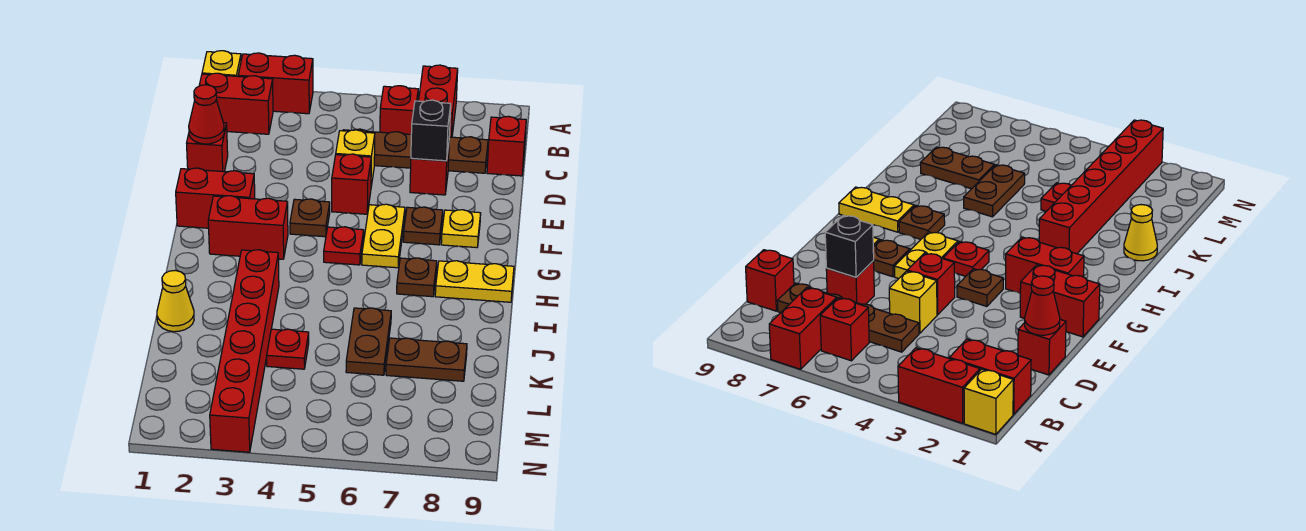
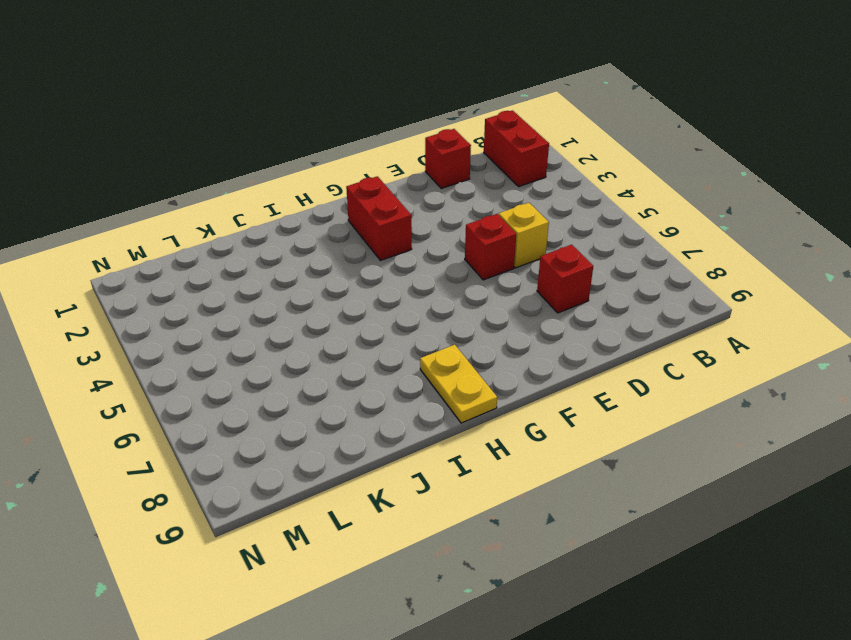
none -> yellow 1x1 brick [202,51,241,76]
none -> red 1x2 brick [238,53,313,114]
none -> red 1x2 brick [419,65,458,137]

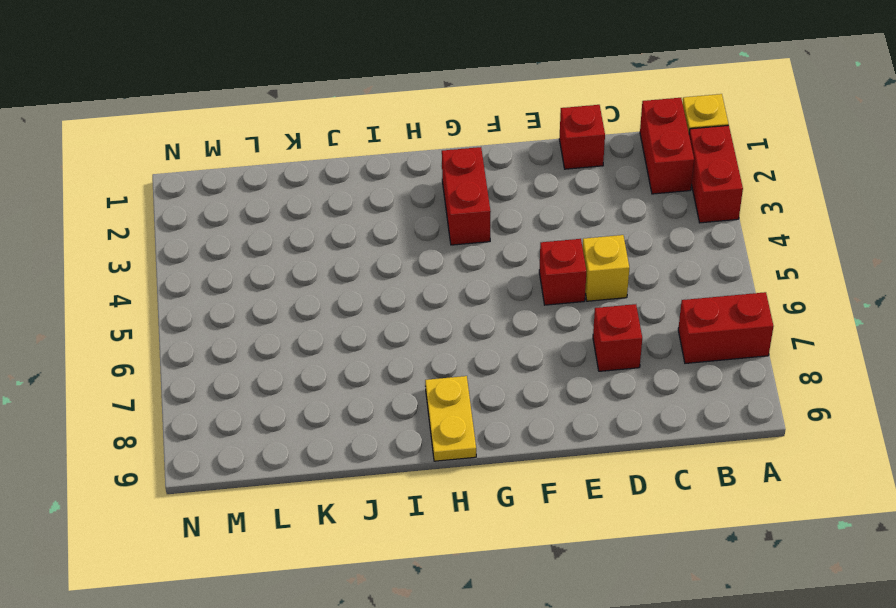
none -> red 1x1 brick [380,86,418,134]
none -> brown 1x4 plate [343,129,488,173]
none -> red 1x1 brick [487,116,526,176]

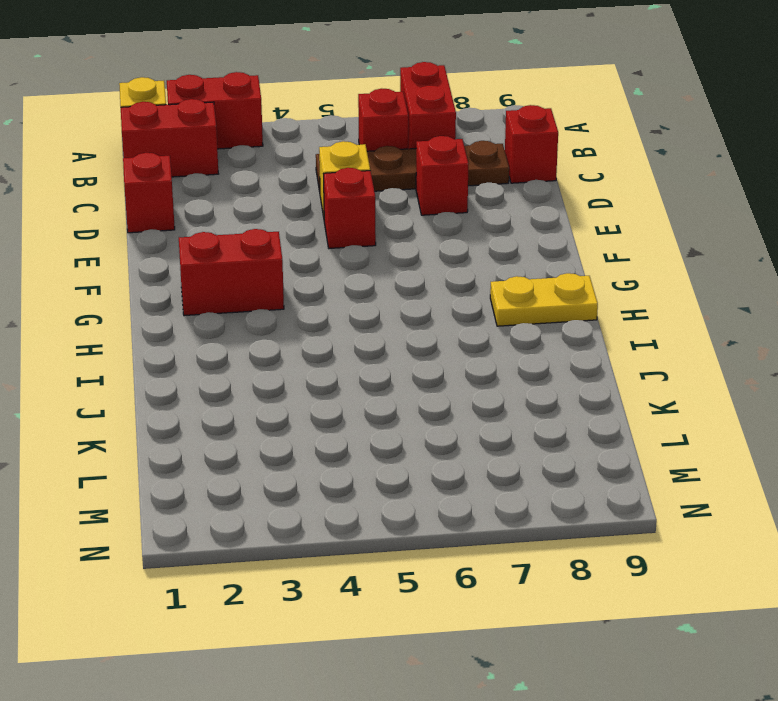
none -> red 1x2 brick [176,168,255,228]
none -> brown 1x1 plate [290,199,330,237]
none -> yellow 1x2 plate [362,204,405,268]

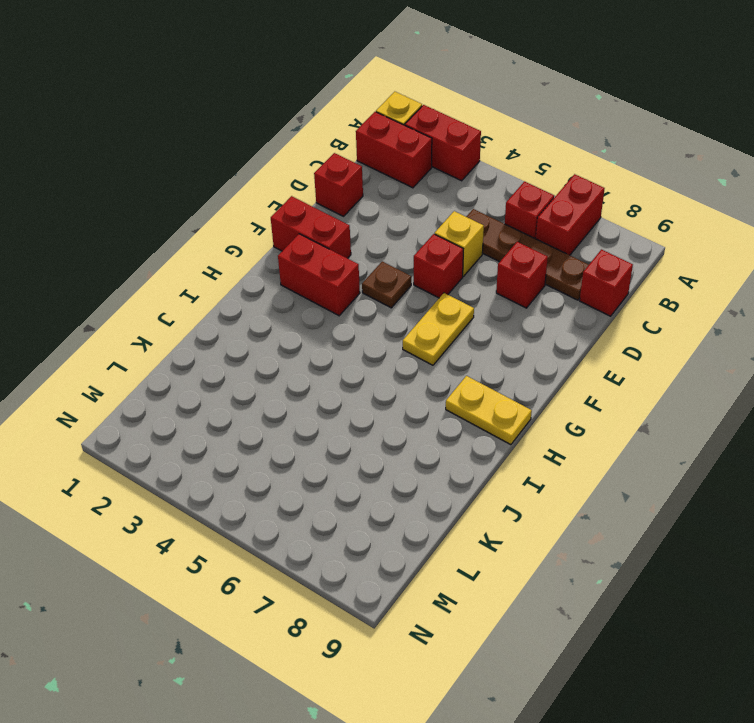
none -> brown 1x1 plate [403,207,443,245]
none -> yellow 1x1 plate [441,210,481,248]
none -> red 1x1 plate [324,227,364,265]

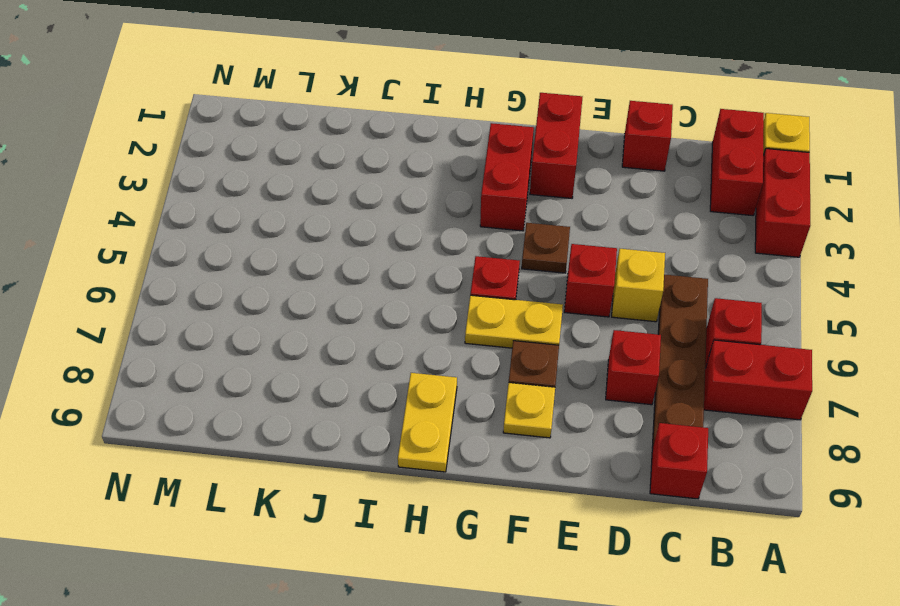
none -> brown 1x1 plate [397,258,437,297]
none -> red 1x6 brick [210,250,279,452]
none -> yellow 1x1 cone [157,270,194,332]

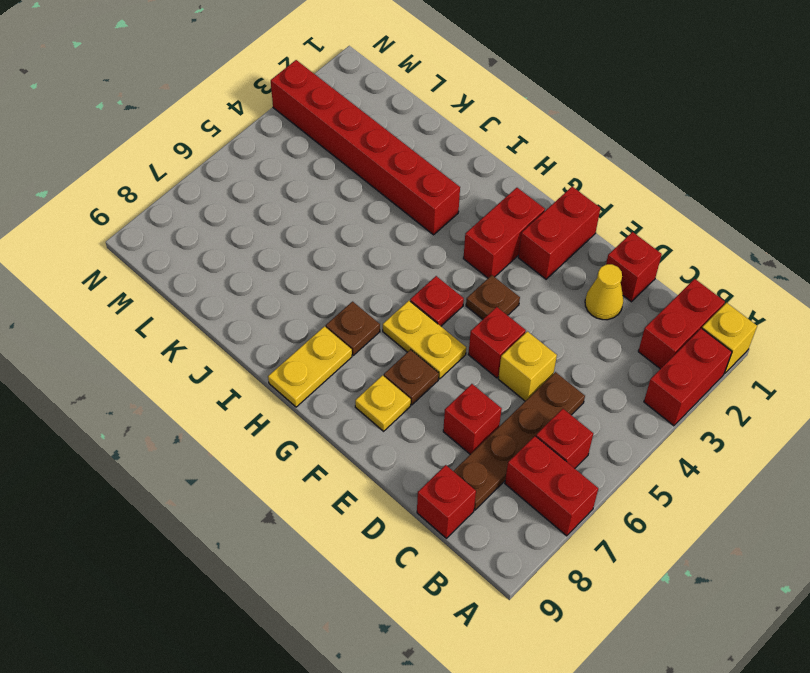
yellow 1x1 cone [585,264,623,320] -> yellow 1x1 cone moved to [157,270,194,332]
none -> brown 1x2 plate [346,308,391,375]
none -> red 1x1 plate [267,329,309,369]
none -> brown 1x2 plate [386,338,467,381]

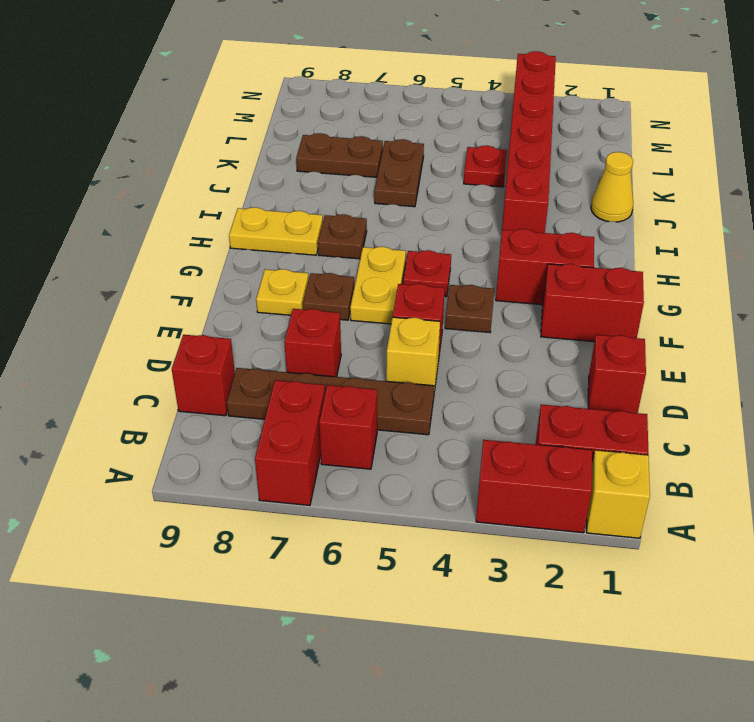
none -> red 1x1 cone [189,85,224,144]
none -> black 1x1 brick [411,100,451,161]

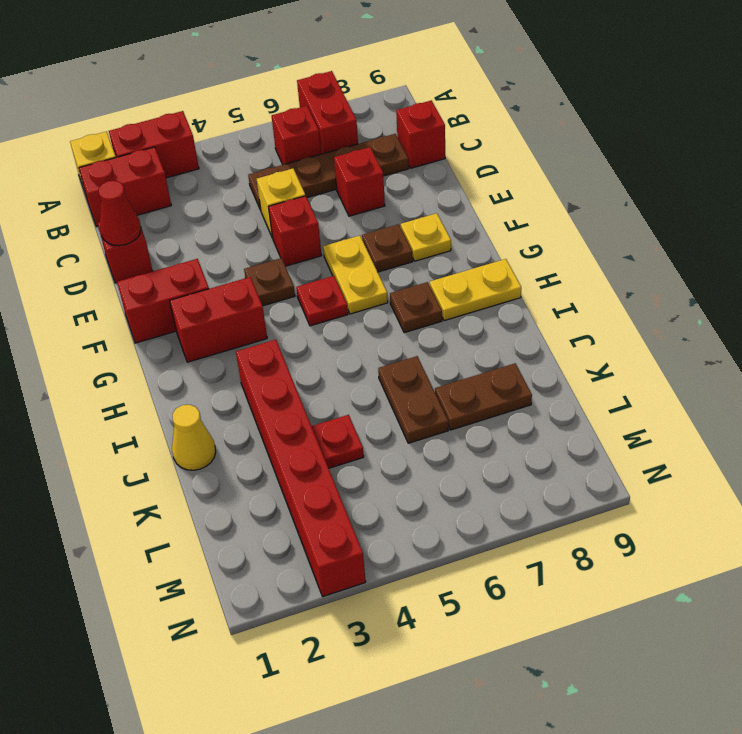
none -> black 1x1 brick [411,100,451,161]

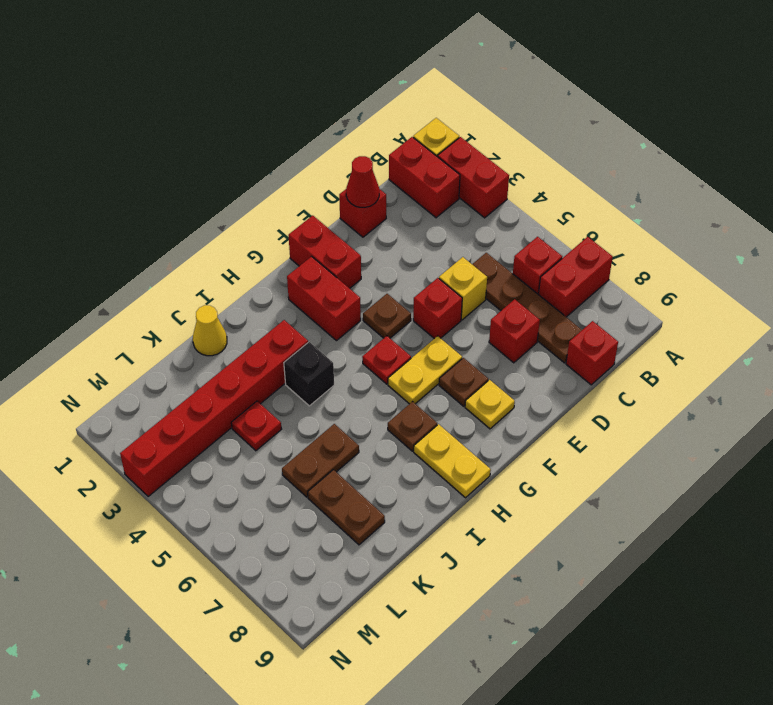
black 1x1 brick [284,342,334,406] -> black 1x1 brick moved to [411,100,451,161]

